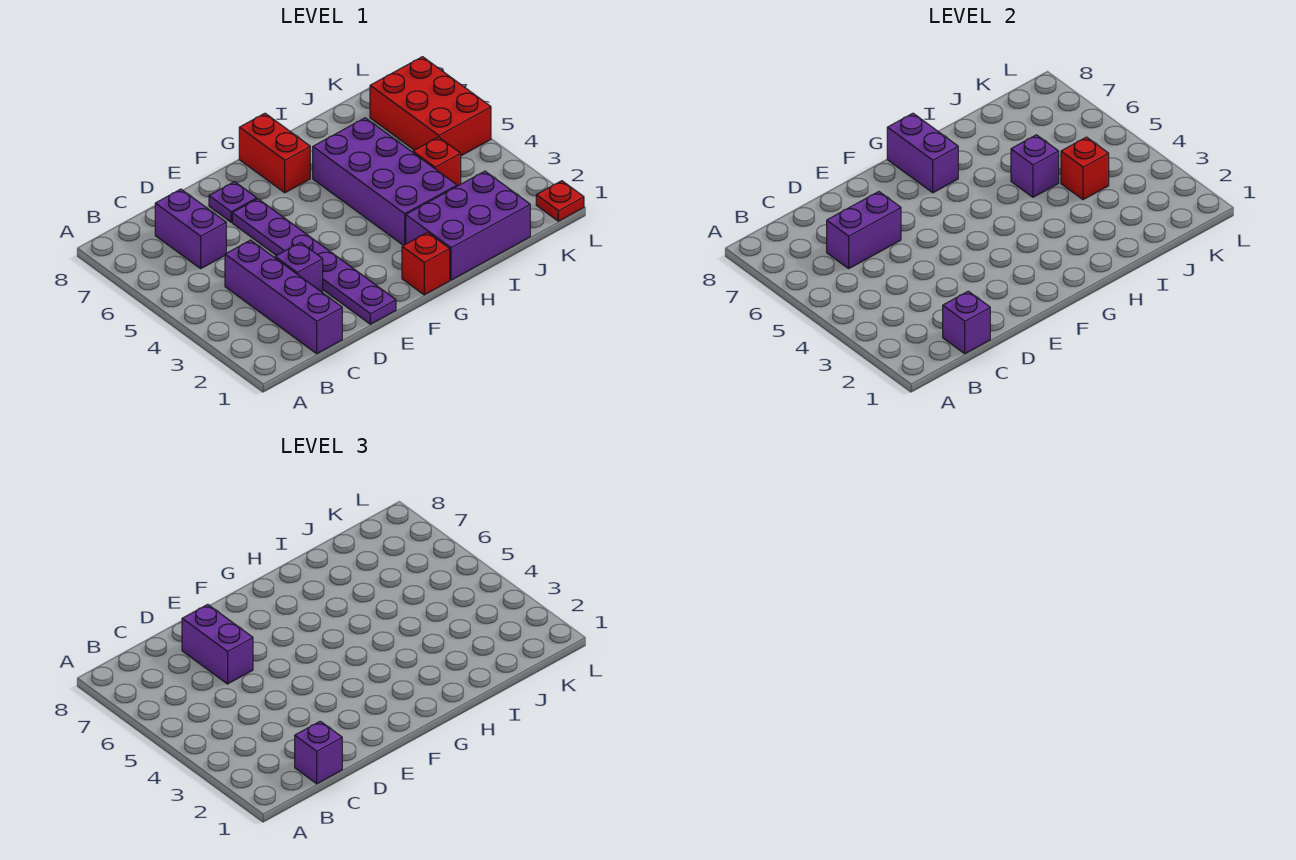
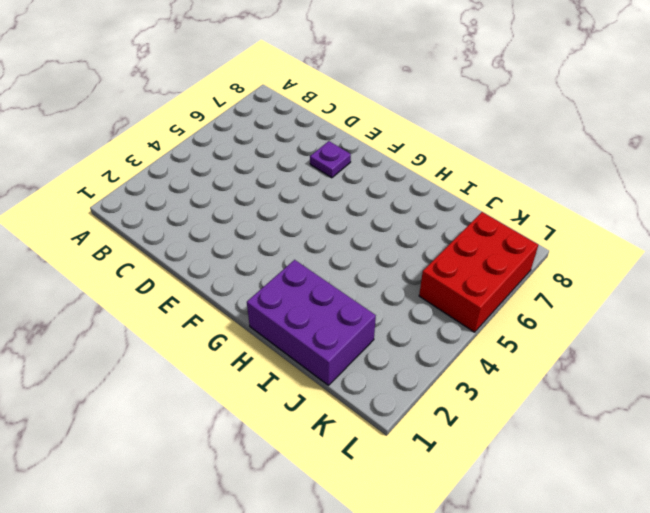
none -> purple 1x4 brick [225,240,342,354]
none -> purple 1x2 brick [155,189,226,269]
none -> purple 1x1 brick [275,243,323,292]

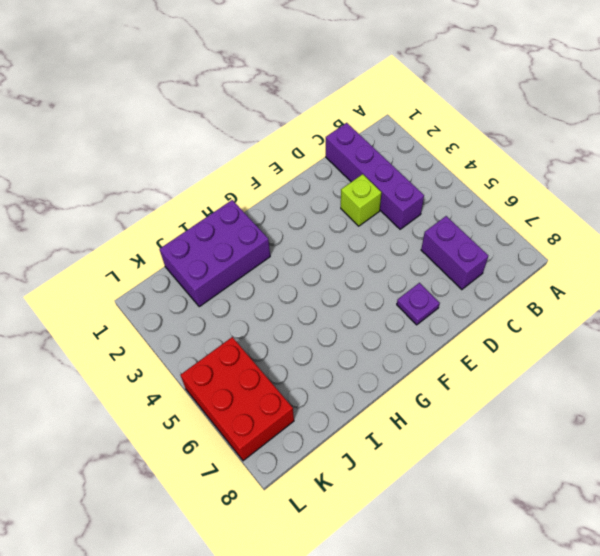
lime 1x1 brick [341,174,381,226] -> purple 1x1 brick [275,243,323,292]
none -> purple 1x6 plate [232,199,396,324]
none -> red 1x1 brick [402,232,450,295]
none -> red 1x2 brick [239,113,310,193]

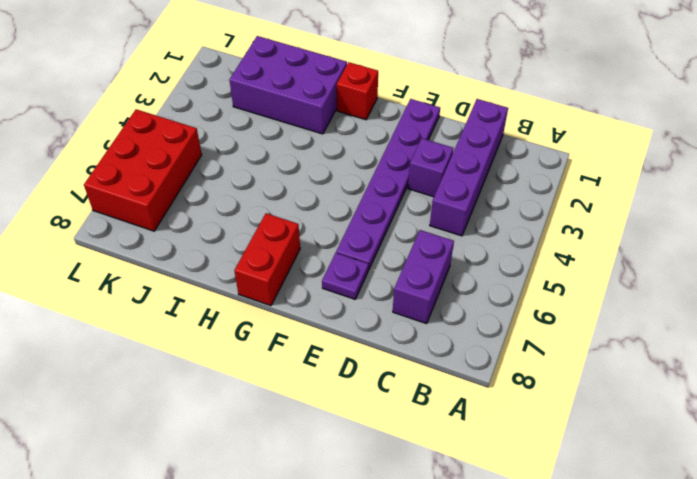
none -> purple 2x4 brick [313,118,457,245]
none -> red 1x1 brick [413,137,461,186]
none -> red 1x1 plate [536,181,584,221]

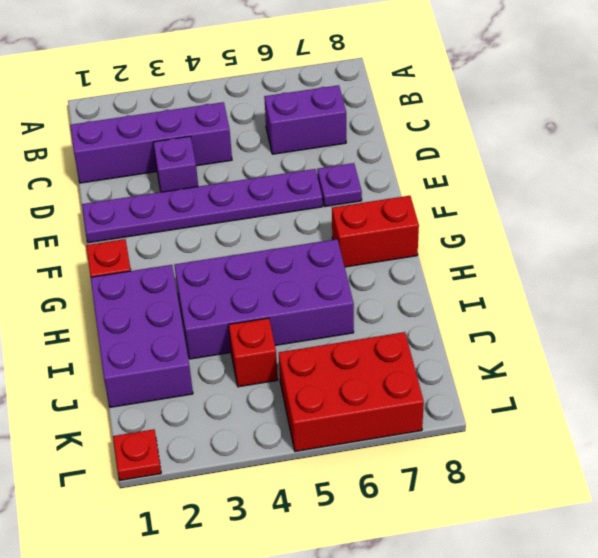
none -> purple 1x1 brick [943,291,990,354]
none -> purple 1x2 brick [827,192,901,269]
none -> purple 1x2 brick [887,113,958,193]

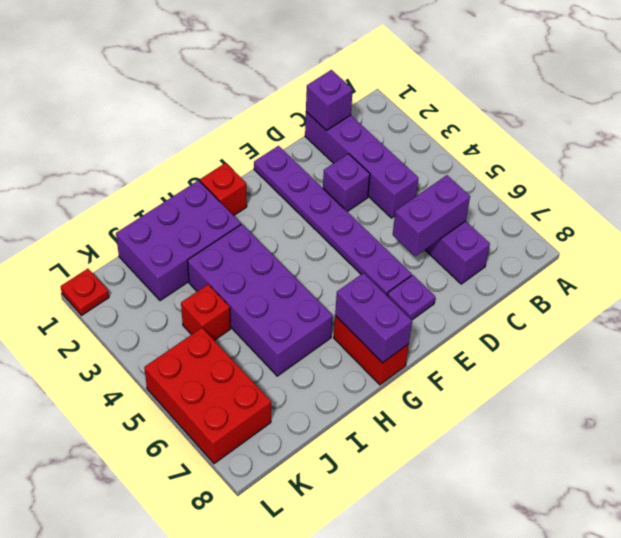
none -> purple 1x1 brick [1011,135,1059,197]
none -> red 1x1 brick [1061,137,1109,200]
none -> purple 1x1 brick [295,721,342,784]

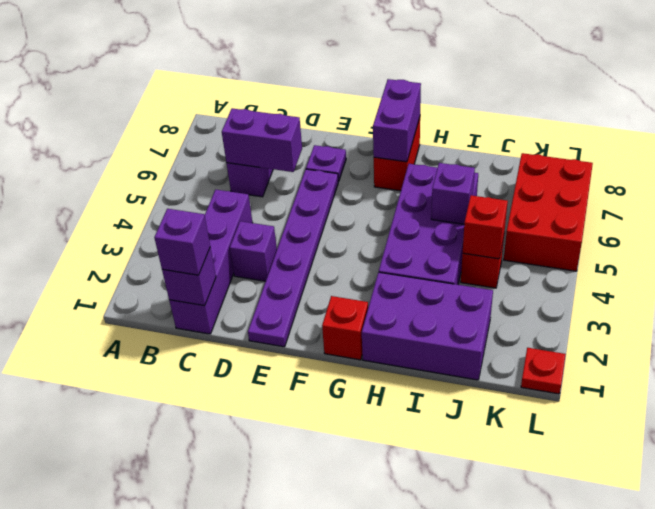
none -> purple 1x2 brick [182,604,253,684]

